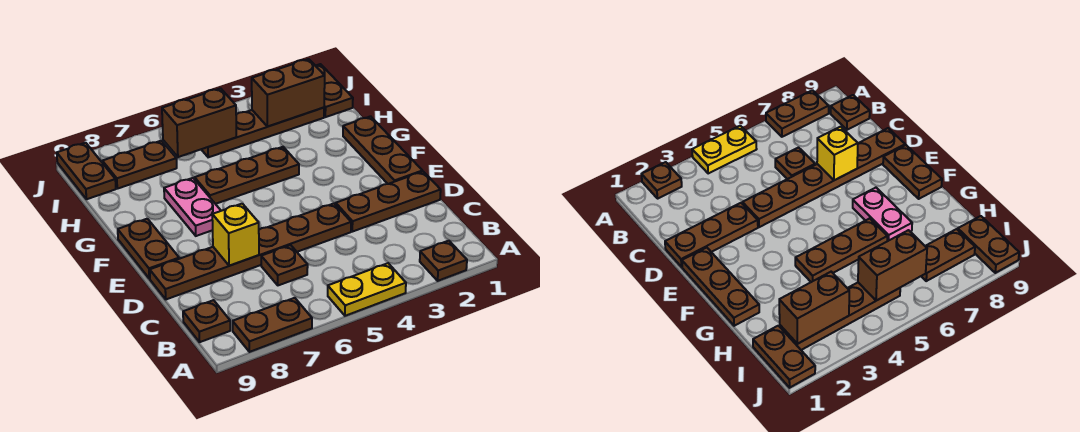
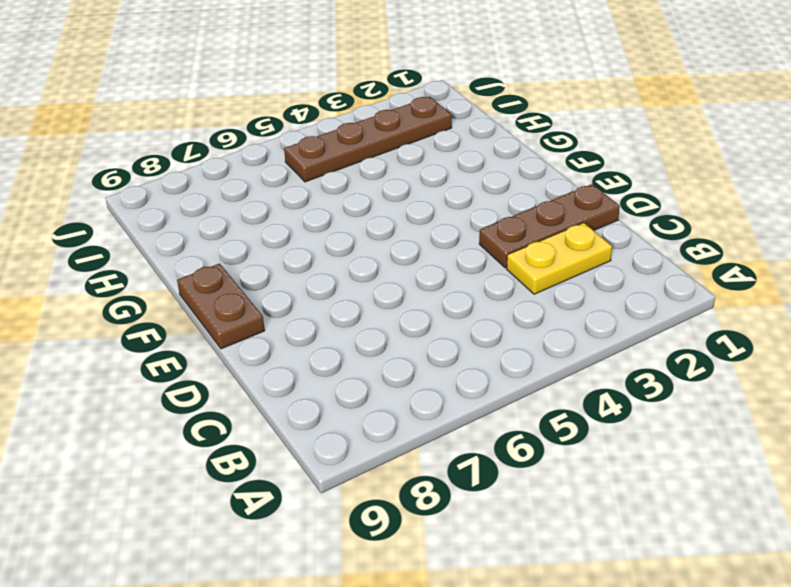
yellow 1x2 plate [507,223,612,294] -> yellow 1x2 plate moved to [328,263,406,316]
none -> brown 1x1 plate [420,241,467,281]
none -> brown 1x2 plate [233,298,312,352]
none -> brown 1x1 plate [183,300,230,342]

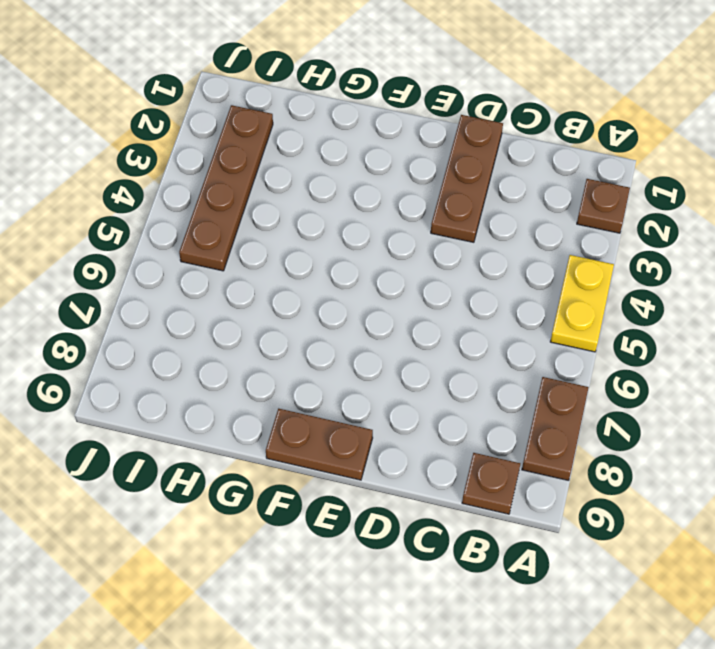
none -> brown 1x1 plate [261,245,308,285]
none -> brown 1x6 plate [150,203,351,299]
none -> brown 1x3 plate [343,116,422,184]

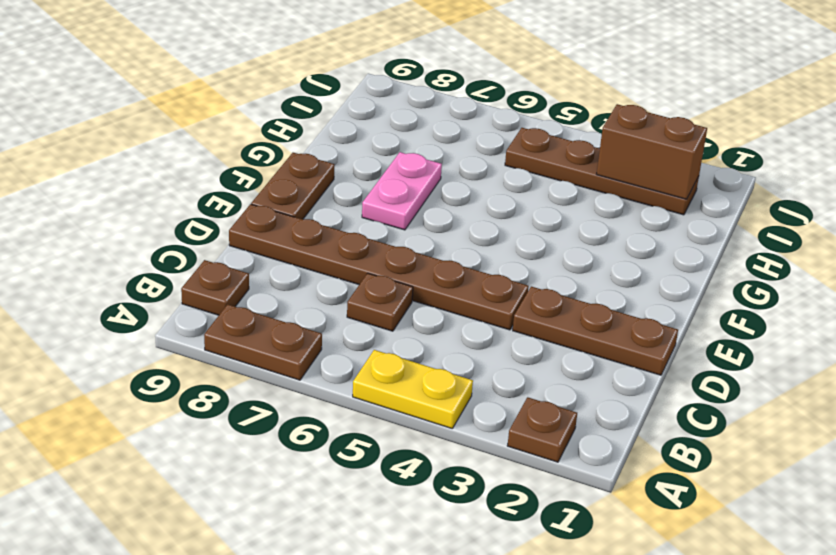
none -> brown 1x3 plate [343,116,422,184]
none -> brown 1x3 plate [195,147,299,204]
none -> brown 1x2 plate [315,64,353,117]

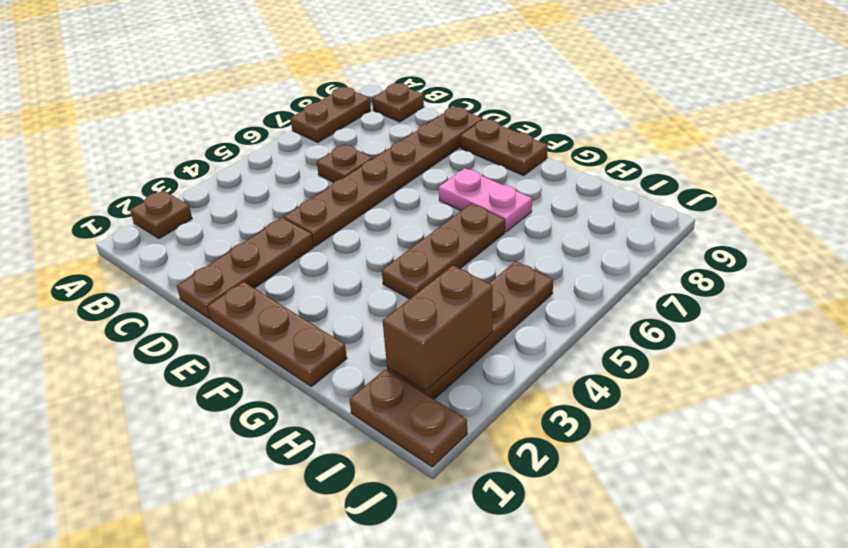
none -> yellow 1x2 plate [328,263,406,316]
none -> brown 1x2 plate [102,141,177,189]
none -> brown 1x2 plate [57,143,116,199]

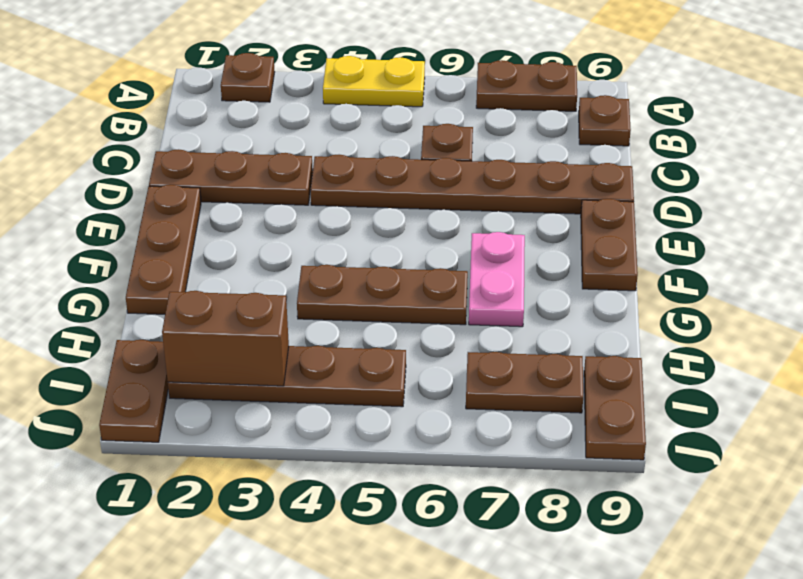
none -> yellow 1x1 brick [212,204,259,266]
none -> brown 1x2 brick [162,88,236,157]

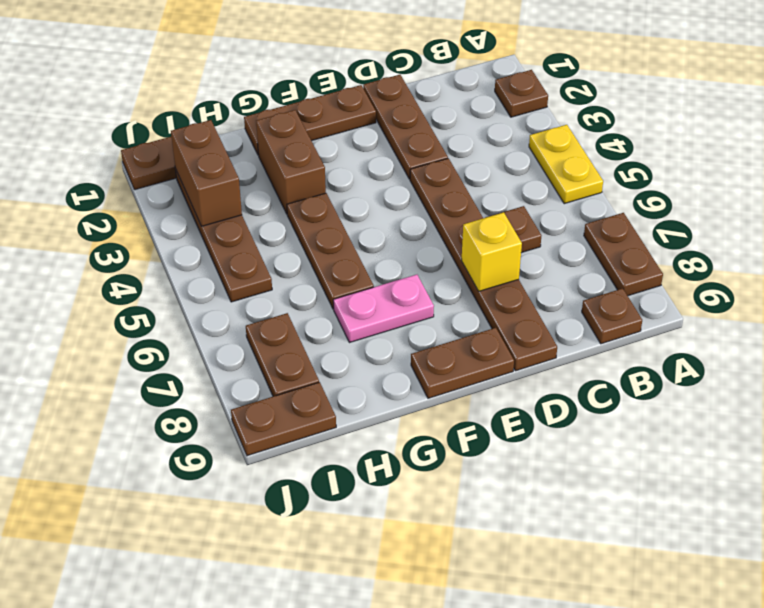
brown 1x2 brick [256,110,326,214] -> brown 1x2 brick moved to [162,88,236,157]

